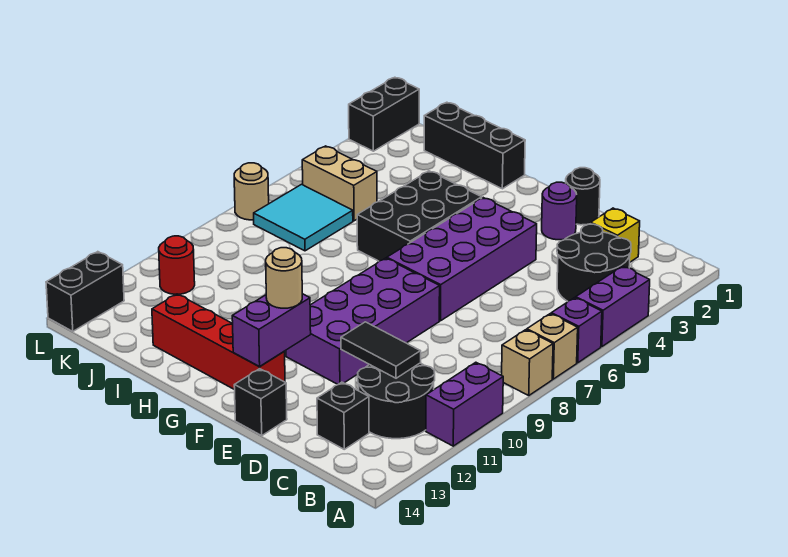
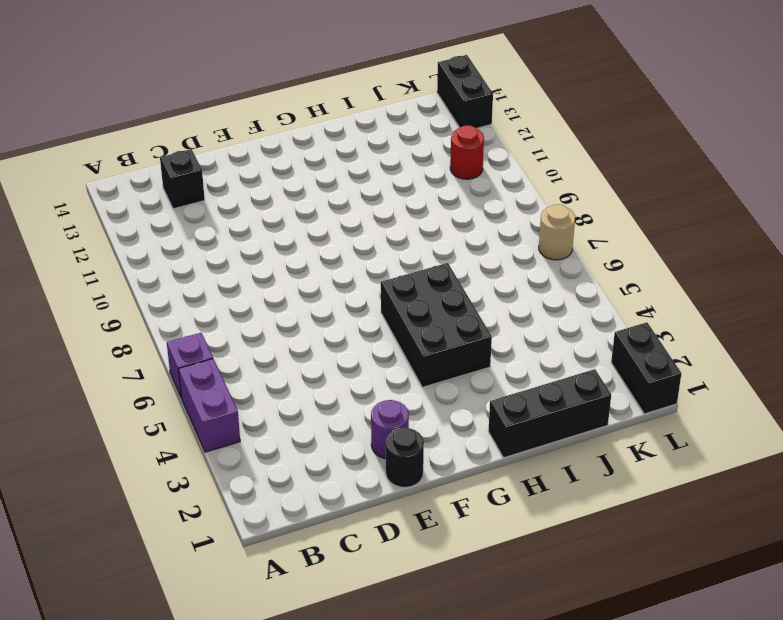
none -> tan 1x1 brick [527,314,578,379]
none -> tan 1x1 brick [502,330,553,395]
none -> purple 1x2 brick [426,362,503,446]

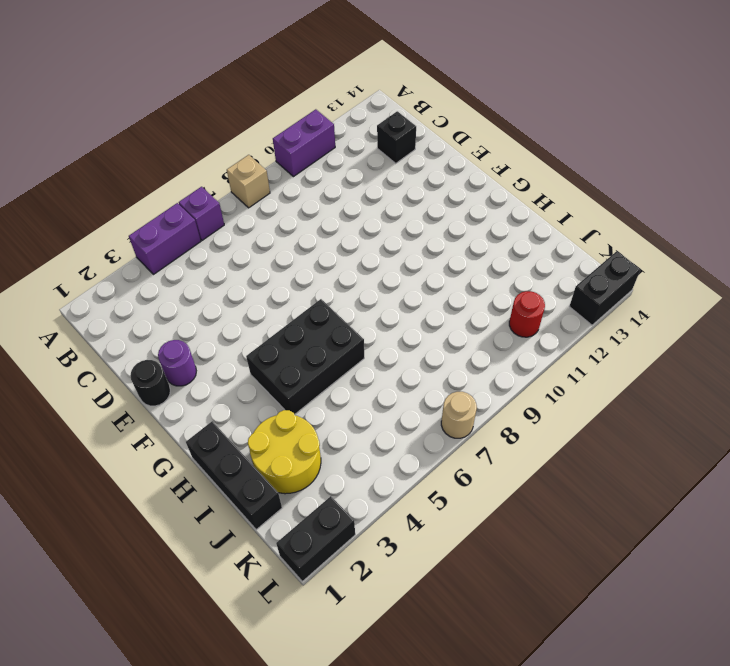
yellow 2x2 round brick [248,410,321,494] -> none
none -> tan 1x1 brick [527,314,578,379]
none -> black 2x2 round brick [557,224,631,301]
none -> black 2x2 round brick [358,363,435,439]

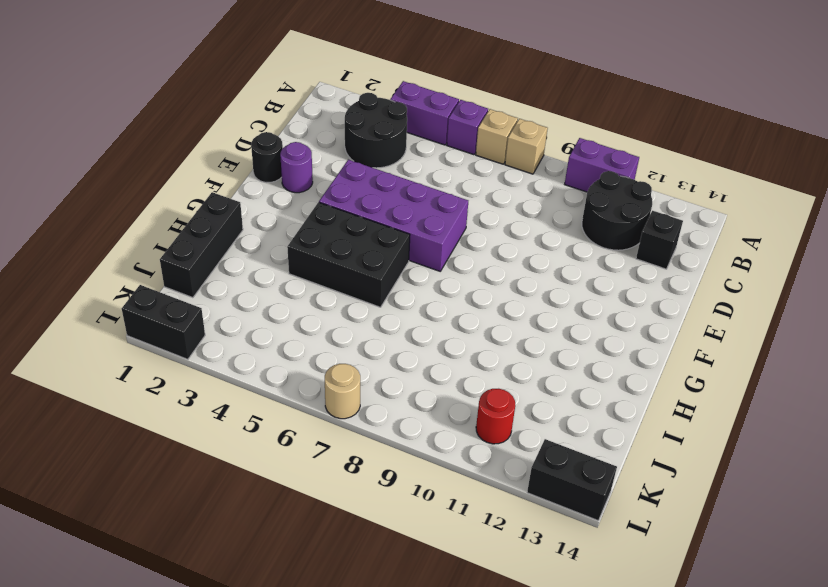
none -> yellow 1x1 brick [591,208,640,262]
none -> purple 2x4 brick [286,258,440,384]
none -> black 1x1 brick [234,369,287,436]

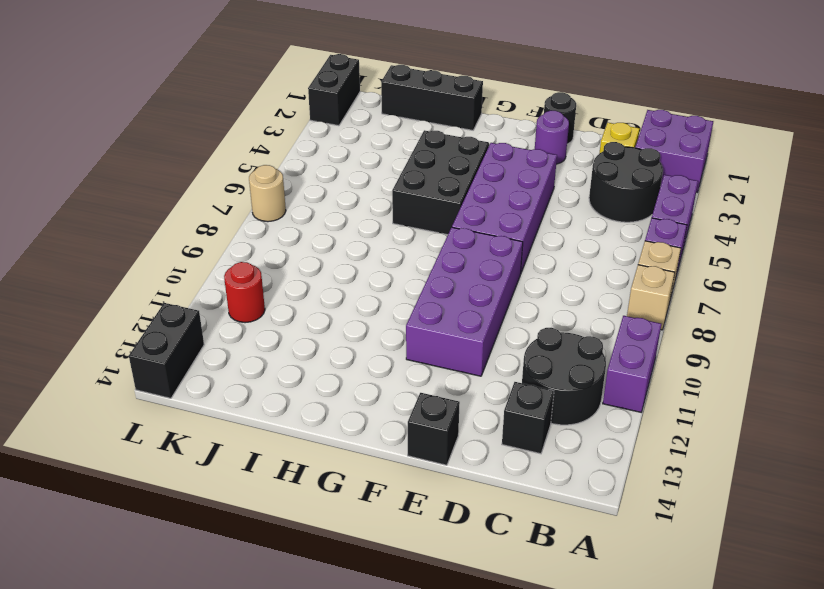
purple 2x2 brick [635,110,713,192] -> none
none -> red 1x4 brick [152,294,285,390]
none -> tan 1x2 brick [302,146,377,221]
none -> cyan 2x2 tile [254,184,353,251]

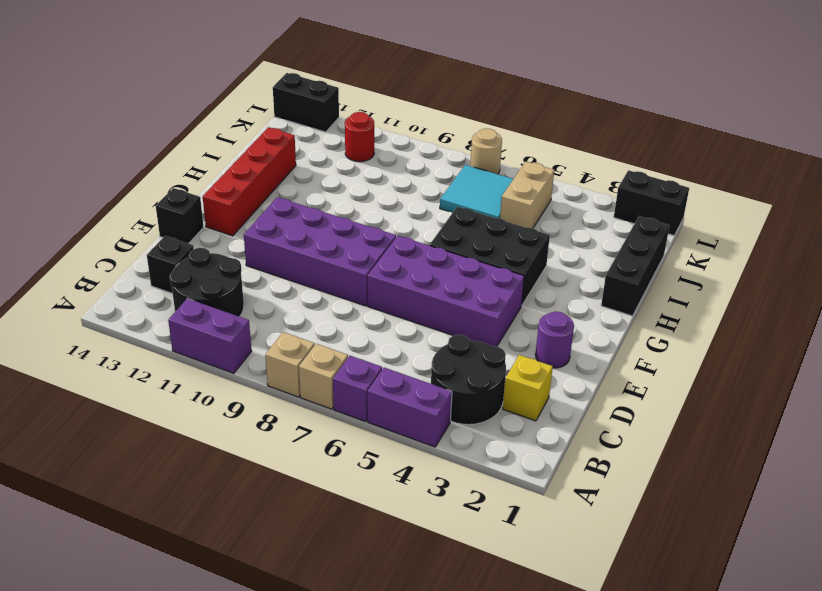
none -> black 1x1 round brick [566,168,600,225]
none -> black 1x2 tile [341,322,421,378]
none -> purple 1x2 brick [232,294,311,366]

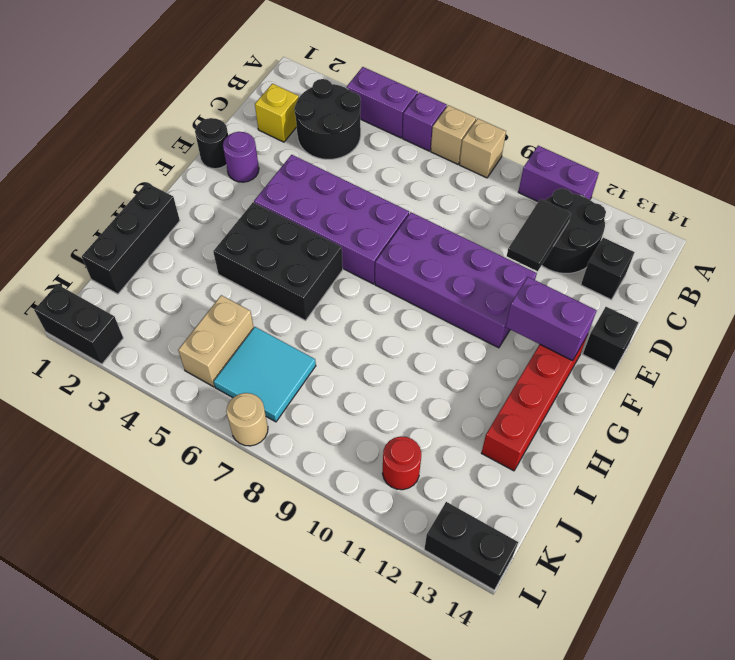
none -> tan 1x1 round brick [266,248,302,308]

